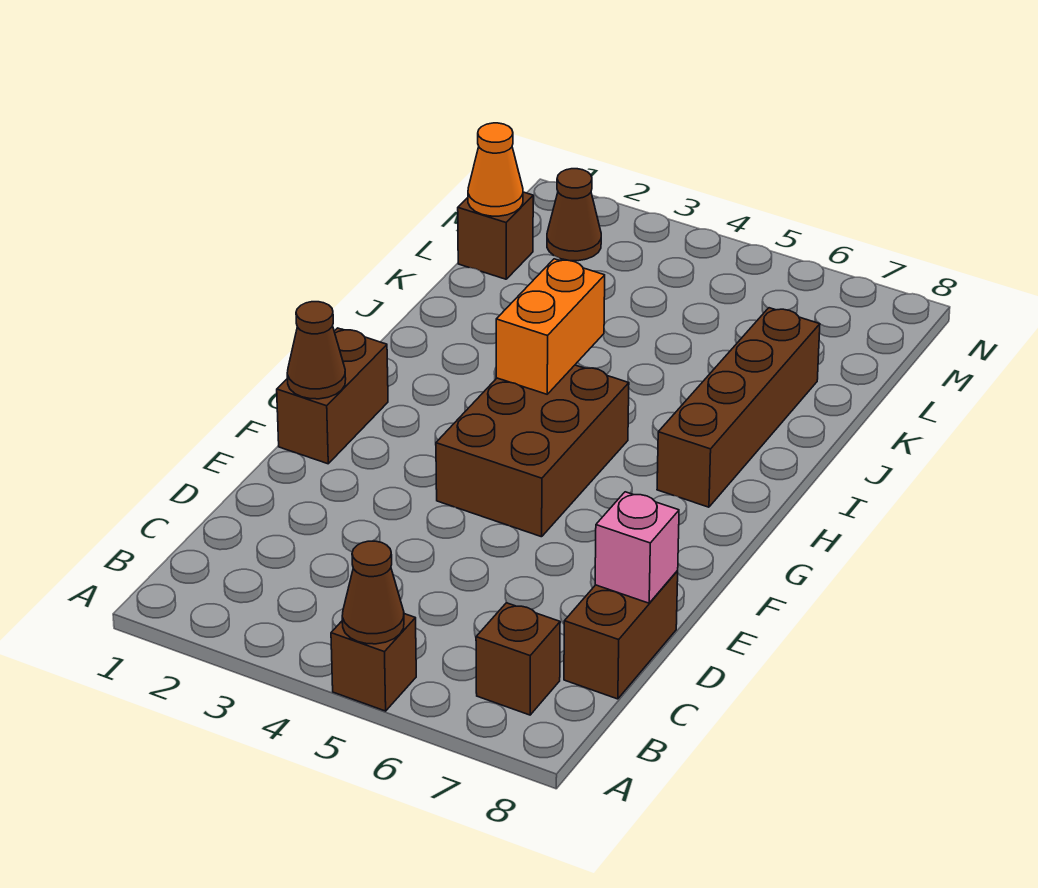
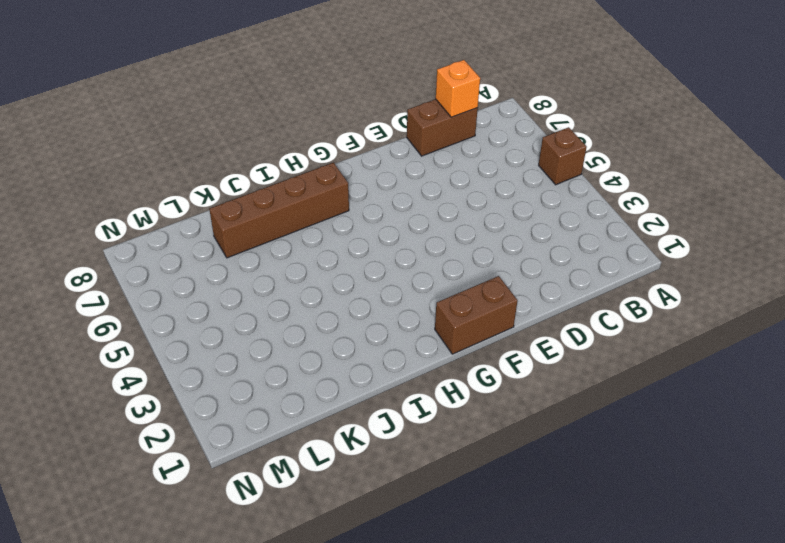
orange 1x1 brick [436,60,480,117] -> none
none -> brown 1x1 brick [476,603,560,715]
none -> brown 2x3 brick [436,365,629,537]
none -> brown 1x1 brick [458,192,533,279]

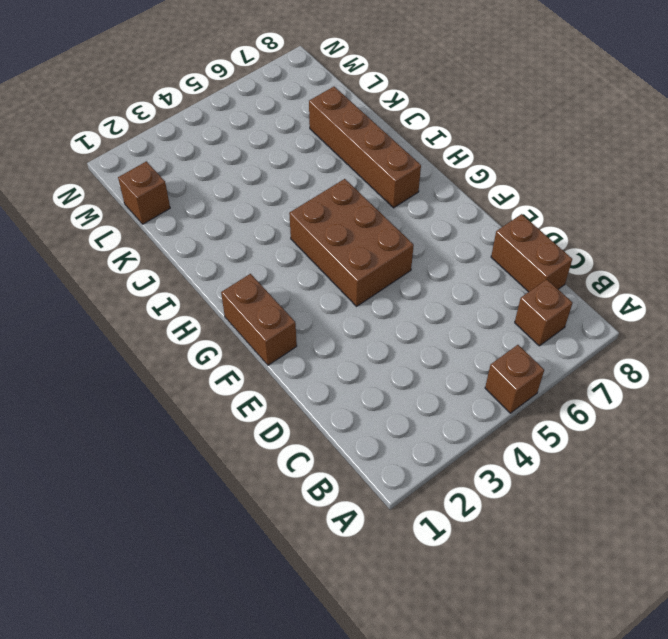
none -> brown 1x1 cone [547,169,601,261]
none -> brown 1x1 cone [342,541,404,644]
none -> pink 1x1 brick [595,492,679,603]

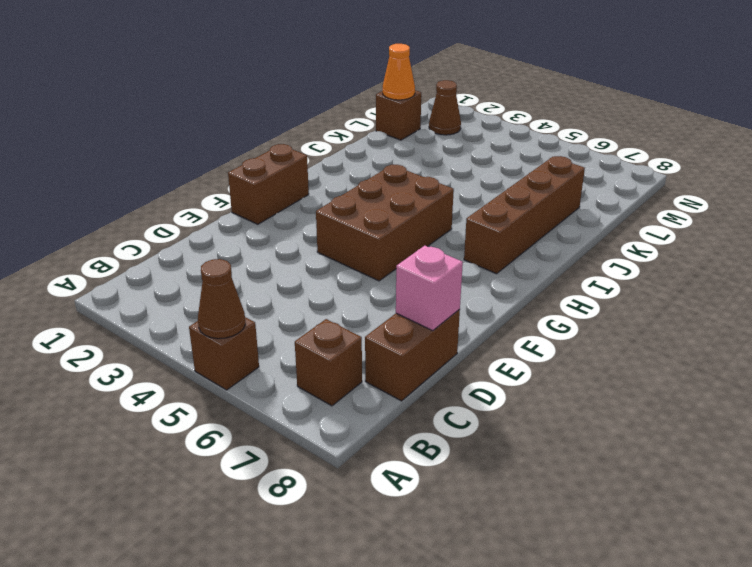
none -> brown 1x1 cone [287,302,346,399]
none -> orange 1x2 brick [496,259,605,394]

